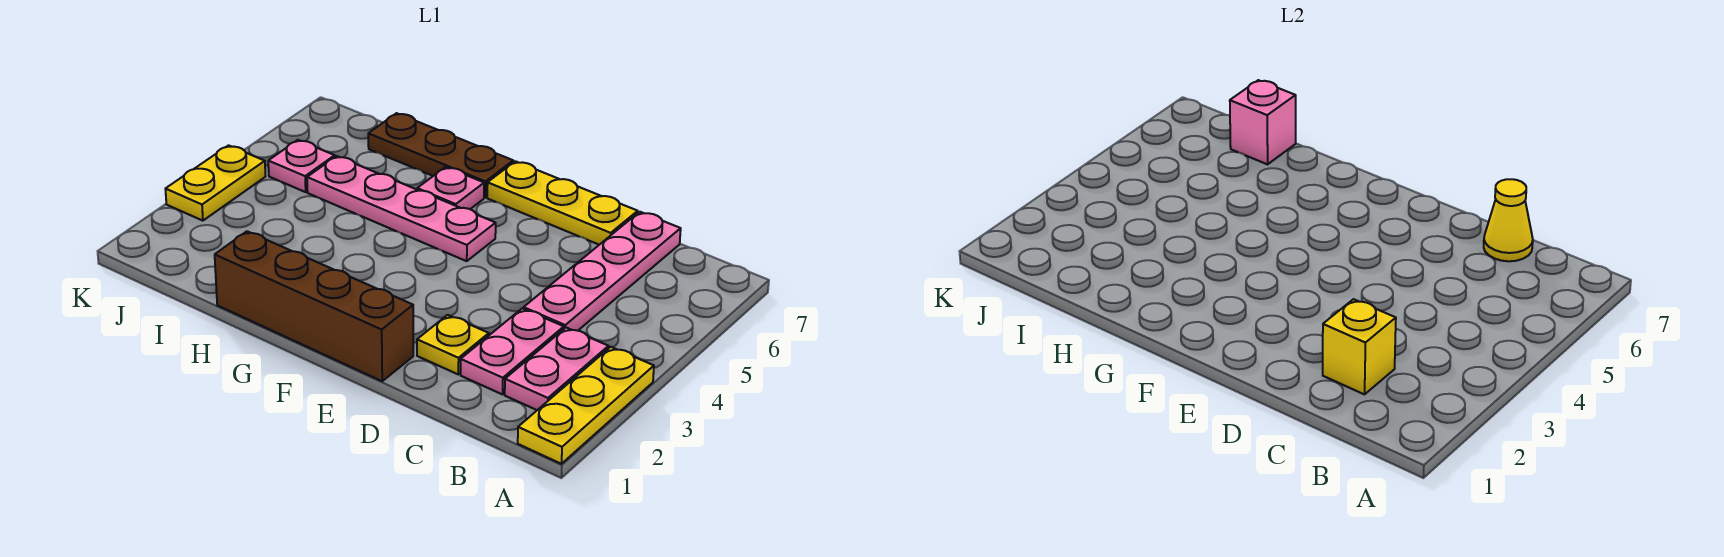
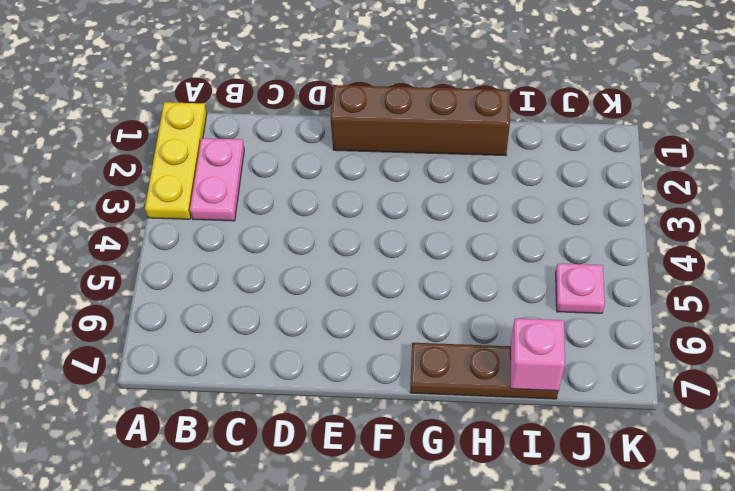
none -> pink 1x2 plate [461,308,564,394]
none -> pink 1x4 plate [524,212,681,331]
none -> yellow 1x1 plate [417,315,489,374]

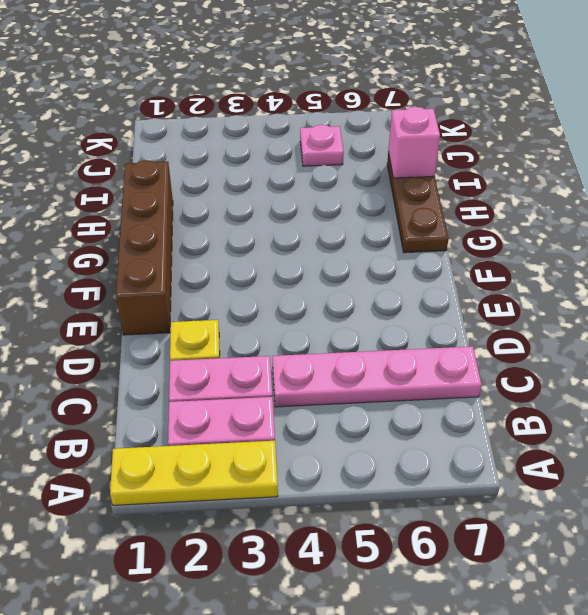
none -> yellow 1x3 plate [487,161,638,245]
none -> pink 1x4 plate [307,156,496,261]
none -> pink 1x1 plate [417,167,484,209]

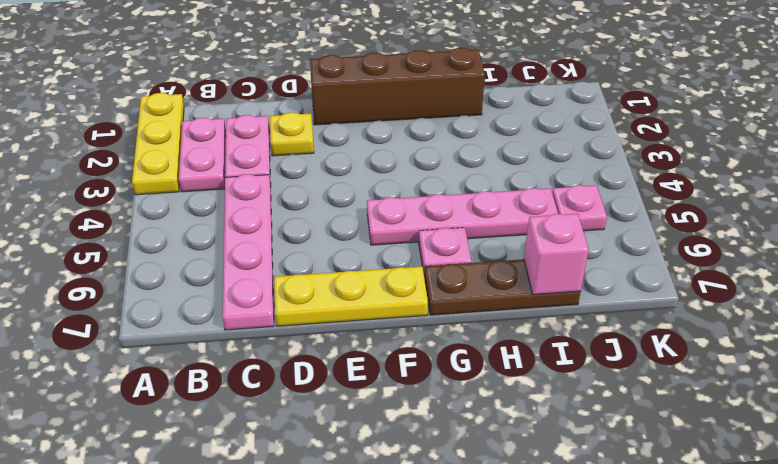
none -> yellow 1x2 plate [165,145,265,221]
none -> yellow 1x1 brick [1323,299,1396,394]
none -> yellow 1x1 cone [1484,179,1533,261]

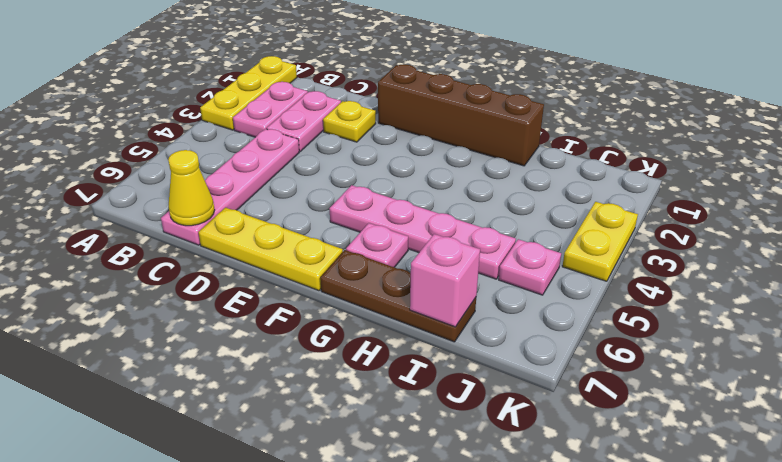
none -> yellow 1x1 brick [1323,299,1396,394]

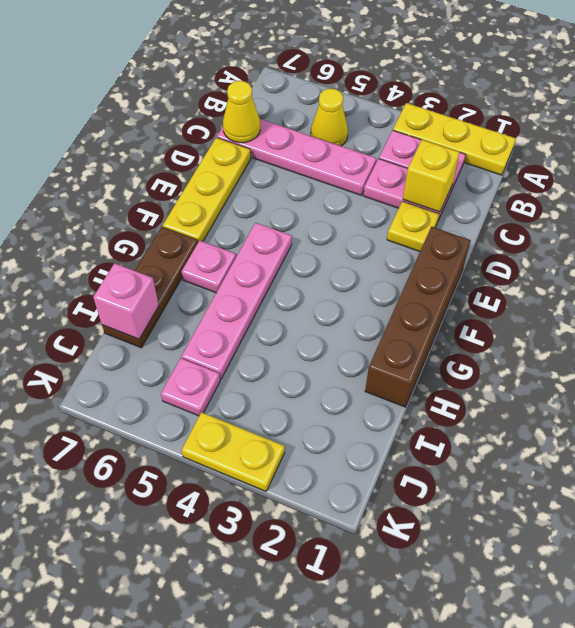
yellow 1x1 cone [311,89,348,146] -> none

